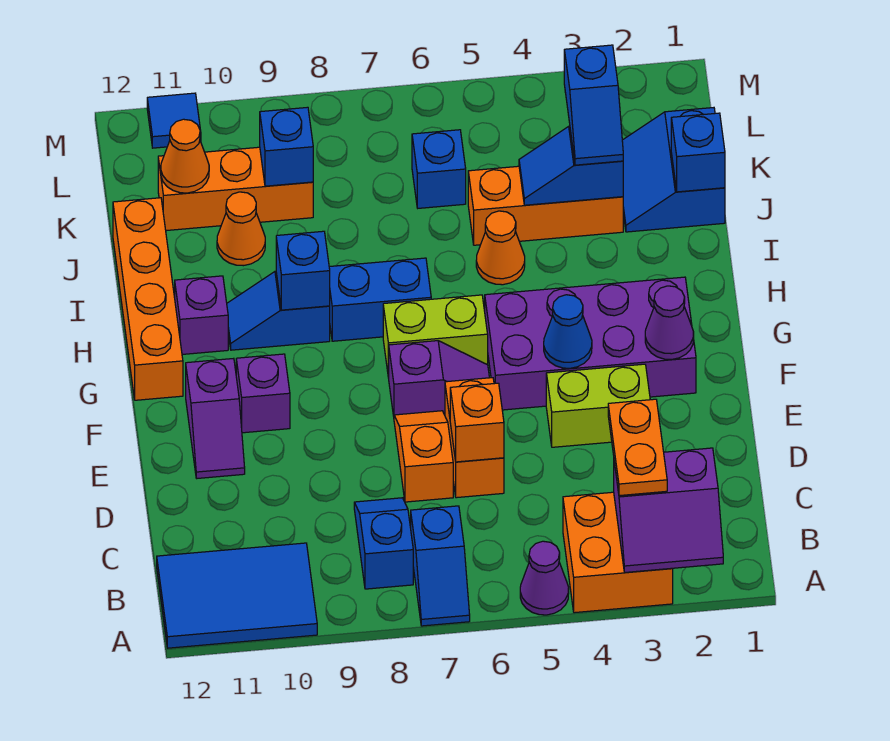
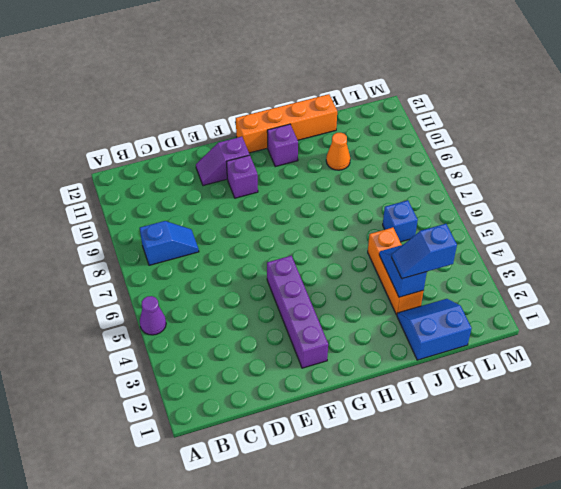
purple 1x4 brick [267,256,328,368] -> purple 2x4 brick [485,277,696,410]
none -> orange 2x2 brick [563,492,673,613]
none -> blue 1x2 slope [411,506,470,626]
none -> blue 2x3 tile [157,543,317,648]
none -> orange 1x2 brick [445,378,504,498]

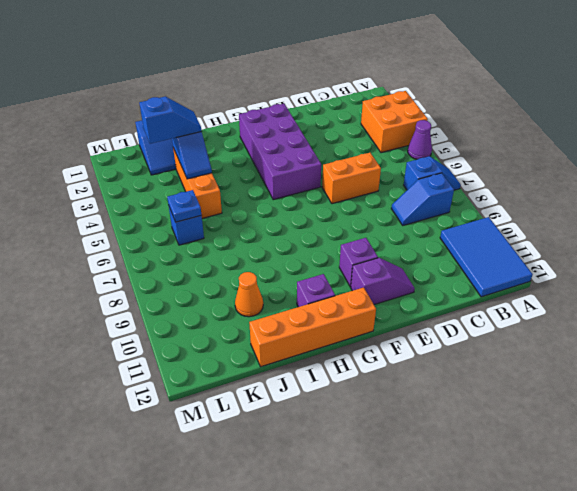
blue 1x1 plate [167,190,201,222] -> none
none -> orange 1x2 slope [394,411,453,502]
none -> lime 1x2 brick [546,364,650,447]
none -> purple 1x2 slope [389,341,489,416]
none -> lime 1x2 brick [383,295,488,378]

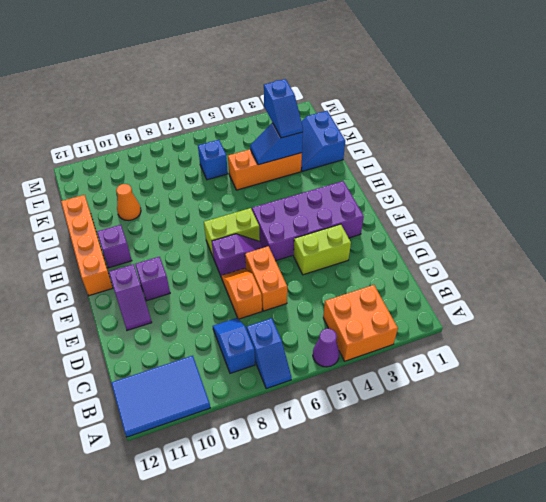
none -> blue 1x2 brick [329,258,431,341]
none -> blue 1x2 slope [227,271,330,350]
none -> orange 1x1 cone [476,211,525,285]
none -> orange 1x3 brick [158,147,313,231]

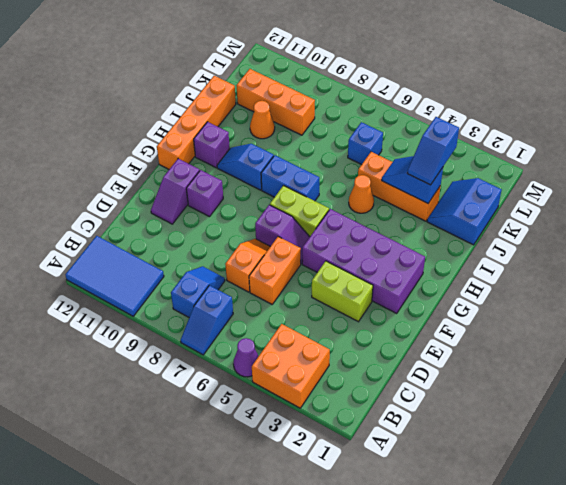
none -> blue 1x1 tile [147,93,201,148]
none -> purple 2x2 slope [614,448,723,572]
none -> orange 1x1 brick [450,383,504,462]
none -> purple 1x1 cone [645,286,694,359]

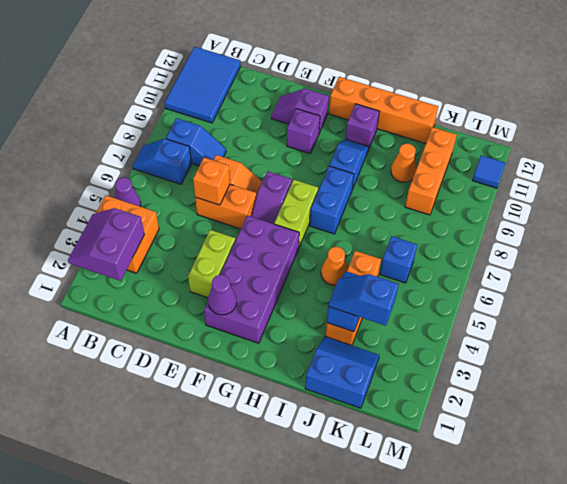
none -> blue 1x1 cone [544,295,592,368]
none -> blue 1x1 brick [276,231,330,310]
none -> blue 1x1 brick [671,113,725,192]
none -> blue 1x1 brick [260,107,313,186]

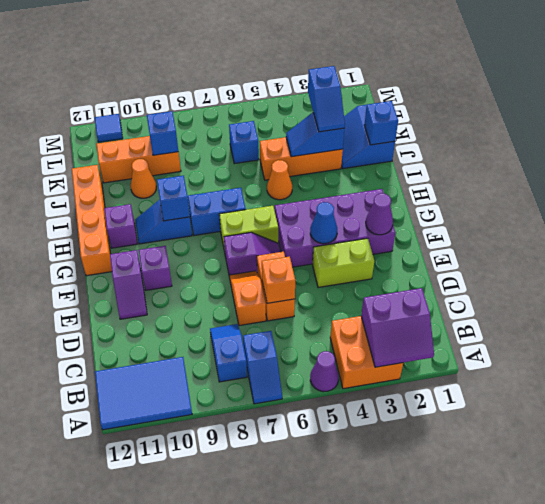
none -> orange 1x1 cone [161,119,209,193]
none -> orange 1x2 plate [608,399,667,496]

